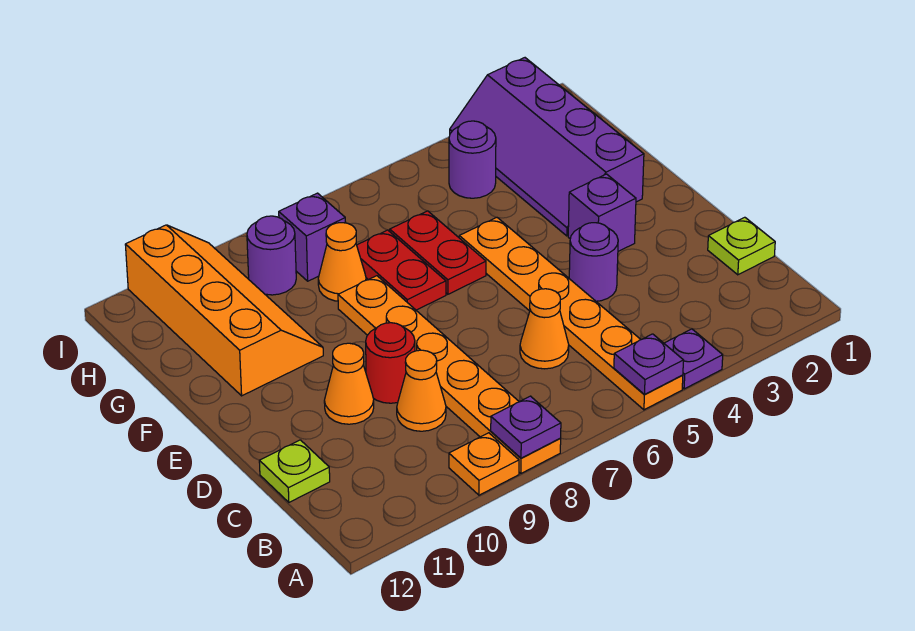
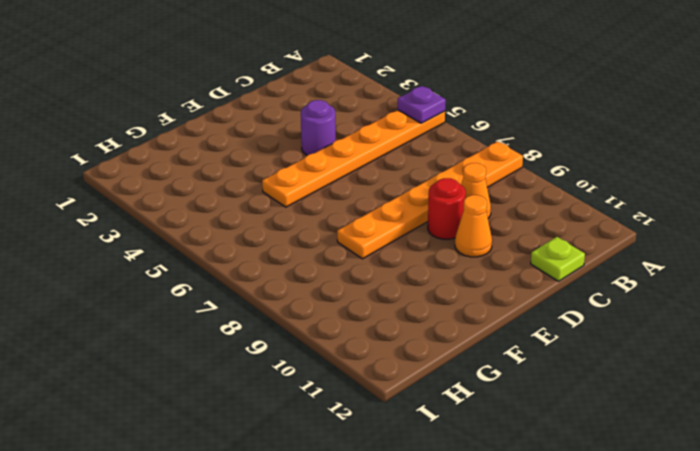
none -> purple 1x1 plate [664,329,723,389]
none -> orange 1x1 plate [449,433,519,495]
none -> lime 1x1 plate [708,217,775,275]

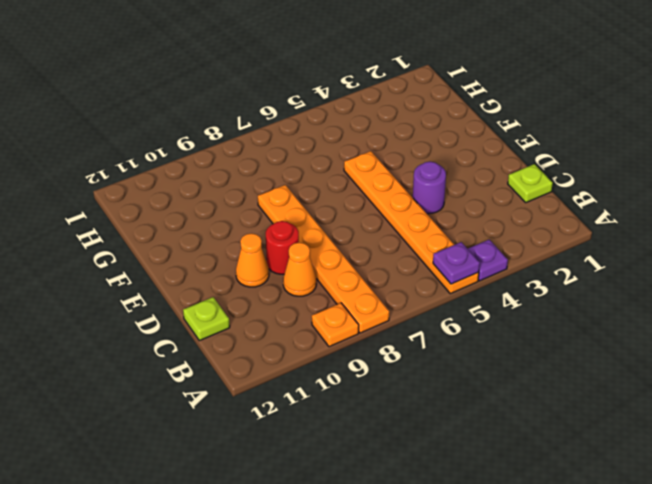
none -> orange 1x1 cone [520,289,569,369]
none -> purple 1x1 brick [568,174,636,251]
none -> purple 2x4 slope [450,58,644,236]

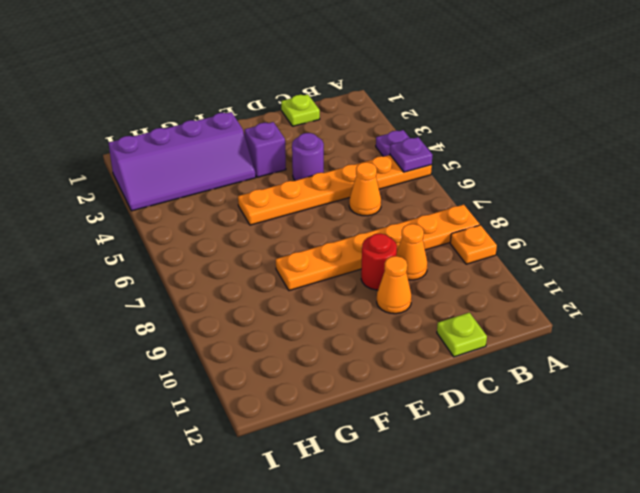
none -> red 1x2 plate [390,211,486,294]
none -> red 1x2 plate [357,230,446,310]
none -> orange 2x4 slope [125,225,323,396]

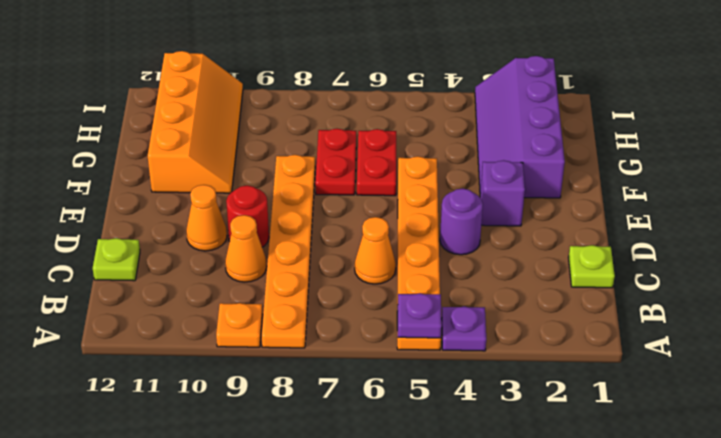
none -> orange 1x1 cone [318,223,366,301]
none -> purple 1x1 round brick [449,121,496,198]
none -> purple 1x1 brick [279,193,346,281]

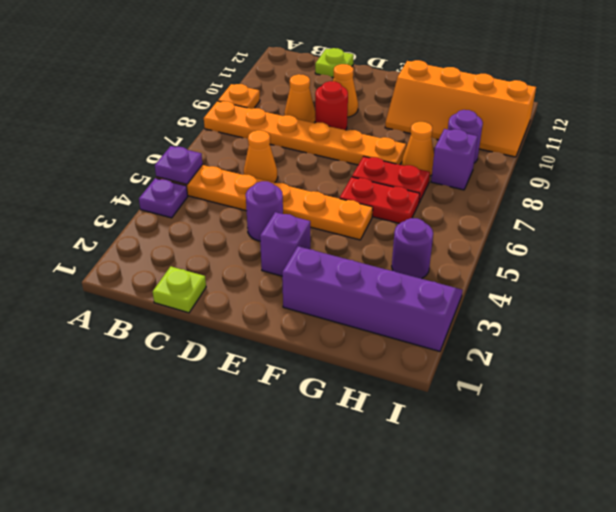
none -> purple 1x1 plate [491,396,561,458]

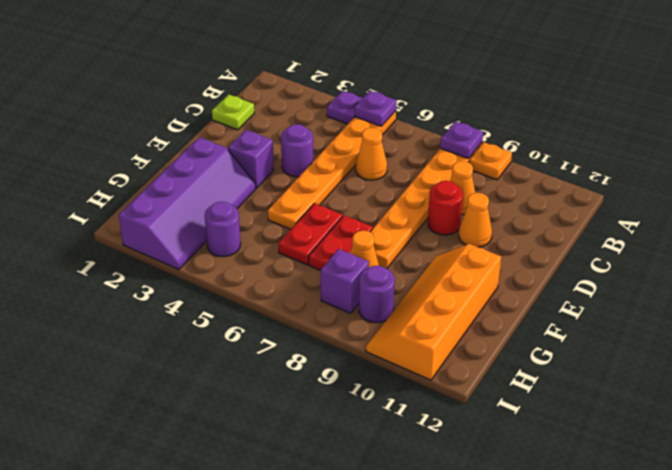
none -> lime 1x1 plate [259,440,330,502]

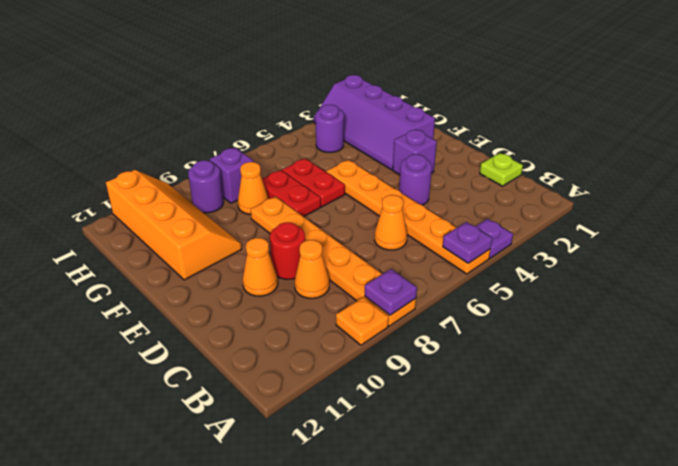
none -> lime 1x1 plate [259,440,330,502]

